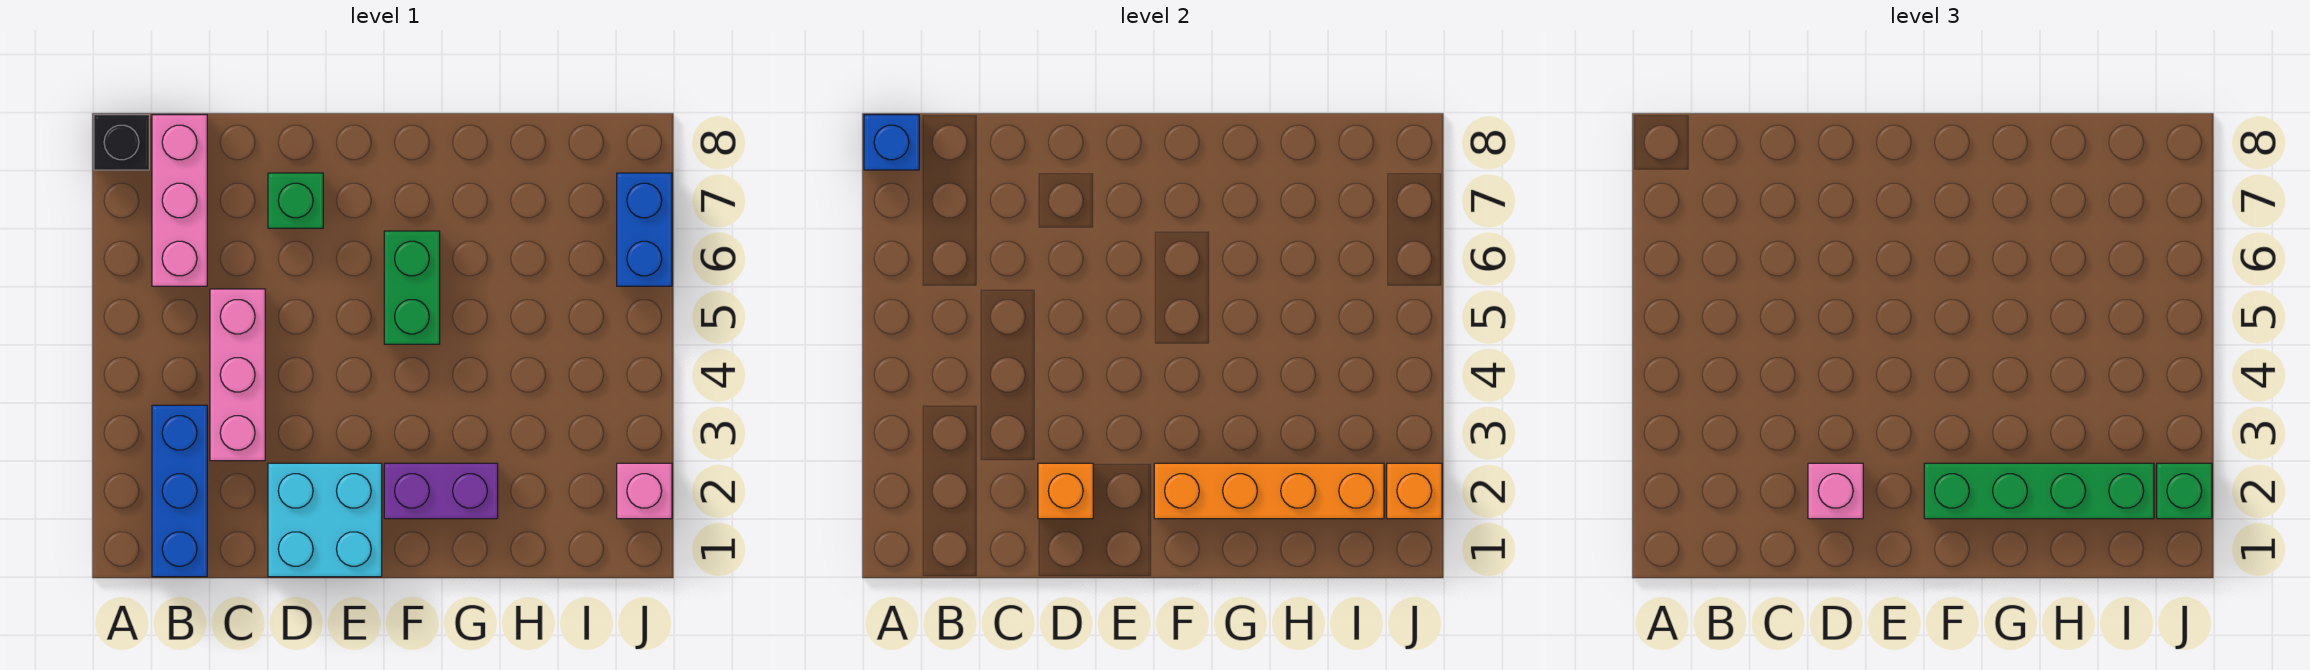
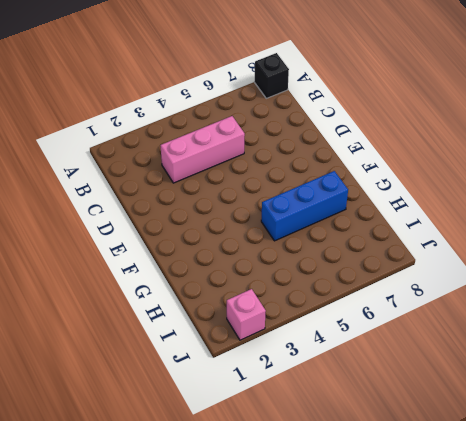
blue 1x3 brick [261,171,348,241] -> blue 1x3 brick moved to [152,405,207,577]
none -> pink 1x3 brick [152,115,207,286]
none -> cyan 2x2 brick [268,463,382,577]
none -> green 1x1 brick [268,173,323,228]

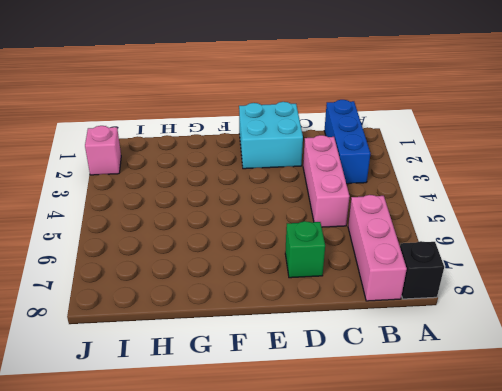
none -> purple 1x2 brick [384,463,498,519]
none -> green 1x2 brick [384,231,440,344]
none -> blue 1x2 brick [617,173,672,286]

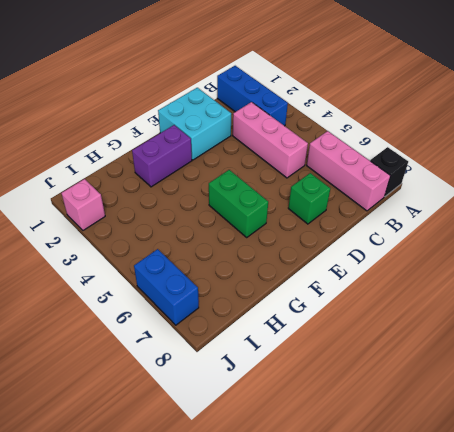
none -> blue 1x1 brick [864,115,919,170]
none -> orange 1x1 brick [1038,463,1093,519]
none -> orange 1x4 brick [1154,463,1384,519]

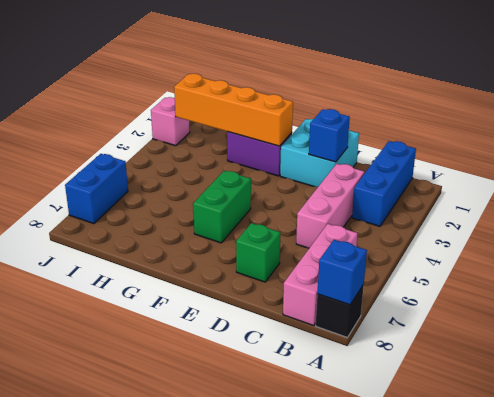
blue 1x1 brick [309,109,350,162] -> orange 1x1 brick [1038,463,1093,519]
none -> orange 1x1 brick [1387,463,1442,519]
none -> pink 1x1 brick [1808,463,1863,519]
none -> green 1x4 brick [1924,463,2154,519]

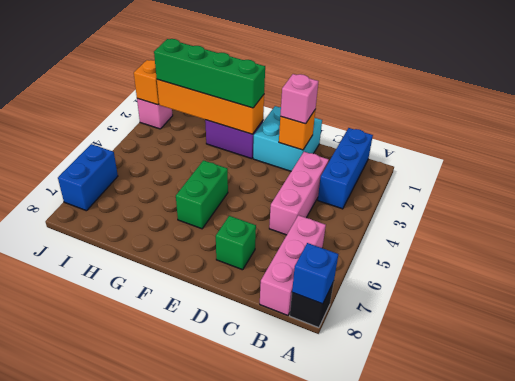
none -> green 1x1 brick [2157,463,2212,519]

